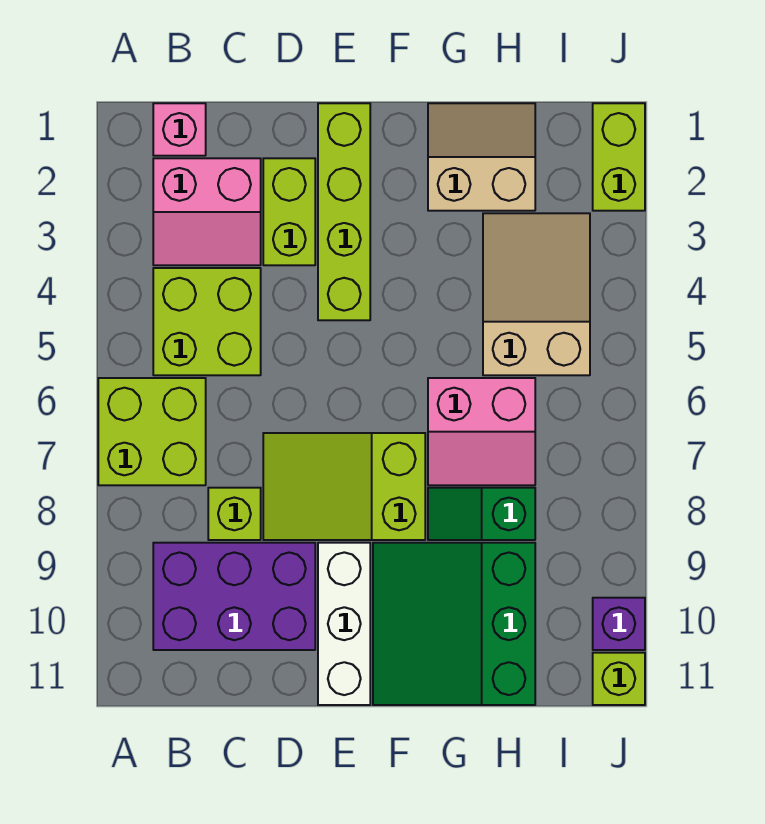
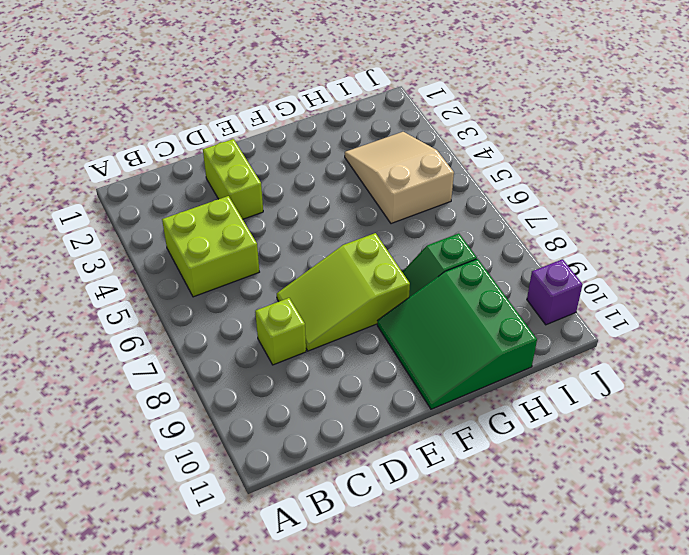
none -> lime 2x2 brick [98,378,206,485]
none -> pink 1x1 brick [153,103,206,156]
none -> pink 2x2 slope [153,158,261,265]

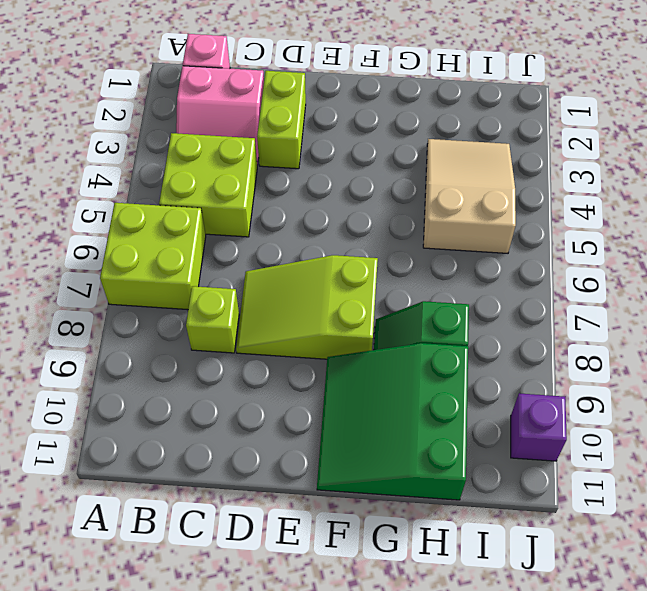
none -> purple 2x3 brick [153,543,315,650]
none -> lime 1x4 brick [318,103,370,320]
none -> white 1x3 brick [318,543,370,705]

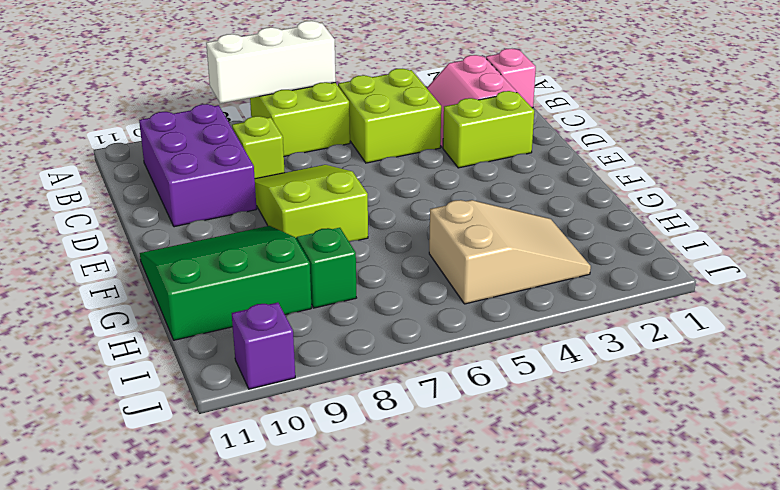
white 1x3 brick [206,21,336,103] -> white 1x3 brick moved to [318,543,370,705]
none -> lime 1x4 brick [318,103,370,320]
none -> tan 2x2 slope [428,103,535,211]
none -> pink 2x2 slope [428,378,535,485]

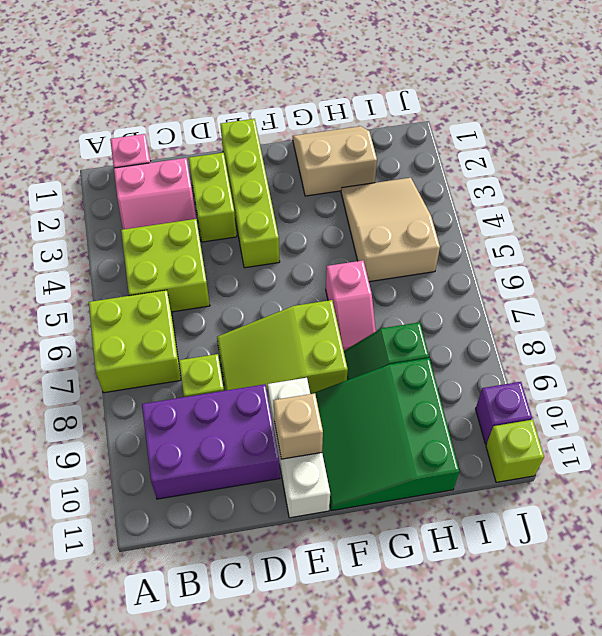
tan 1x1 brick [273,393,323,459] -> none
pink 1x2 slope [326,260,376,351] -> pink 2x2 slope [428,378,535,485]
none -> lime 1x2 brick [593,103,645,211]

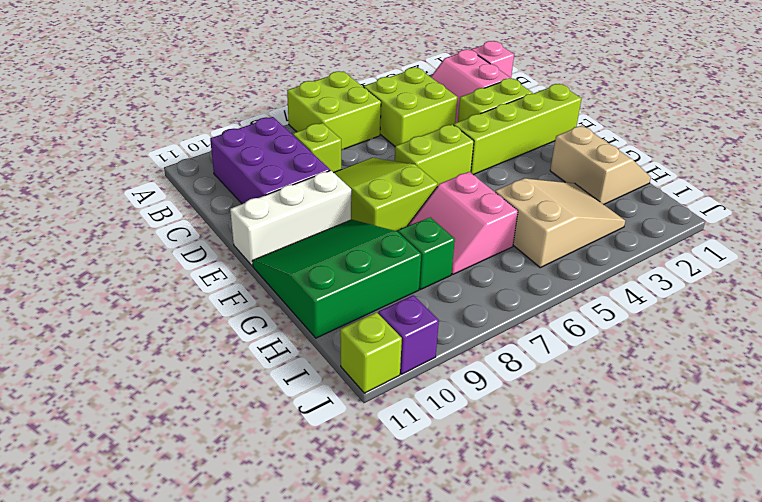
lime 1x2 brick [395,124,474,186] -> lime 1x2 brick moved to [593,103,645,211]

